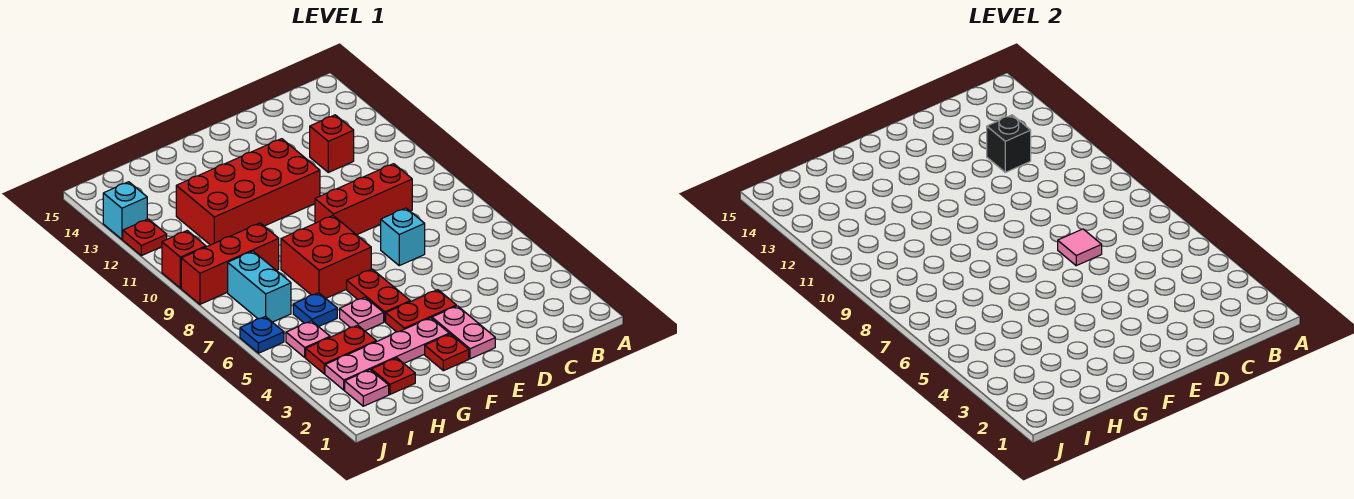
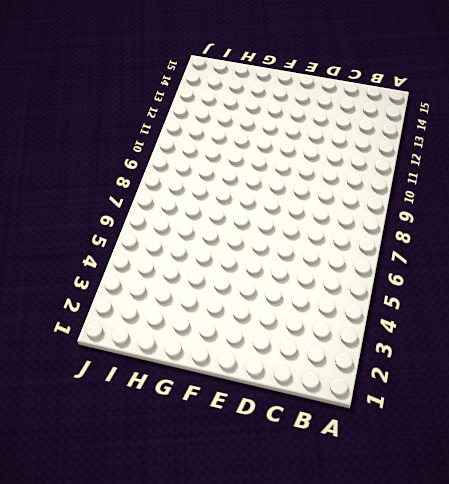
none -> red 1x3 brick [315,164,412,235]
none -> red 1x1 brick [310,115,354,172]
none -> cyan 1x1 brick [381,208,425,266]

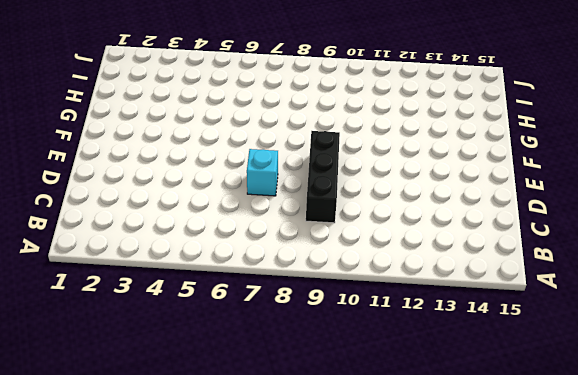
black 1x3 brick [306,131,340,223] -> red 1x3 brick [315,164,412,235]
none -> red 1x1 brick [310,115,354,172]
none -> pink 1x2 plate [432,306,495,359]
none -> red 1x2 plate [386,290,456,332]

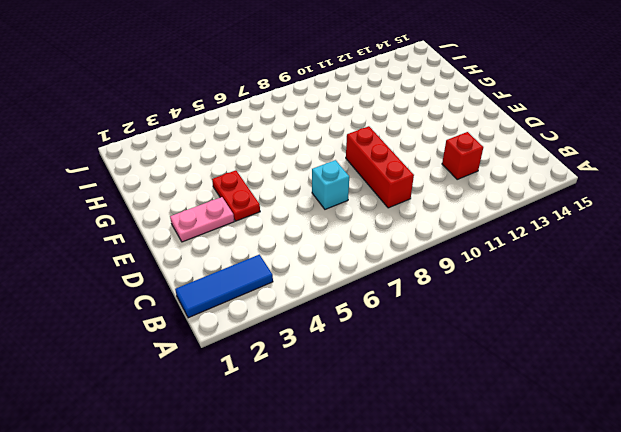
blue 1x3 tile [175,255,273,318] -> none
none -> red 2x4 brick [176,139,320,245]
none -> red 1x1 plate [425,334,469,371]
none -> pink 1x4 plate [325,318,449,390]

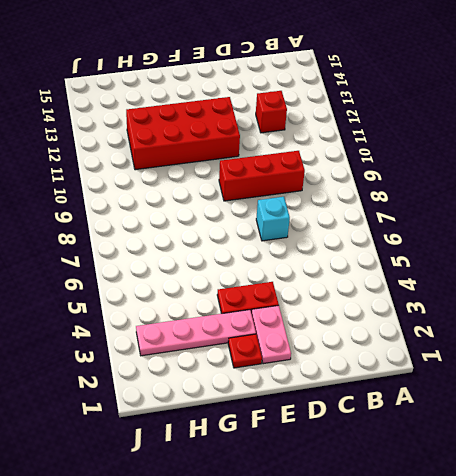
none -> red 1x2 plate [347,269,410,322]
none -> red 2x2 brick [281,216,371,298]
none -> pink 1x1 plate [340,297,384,331]

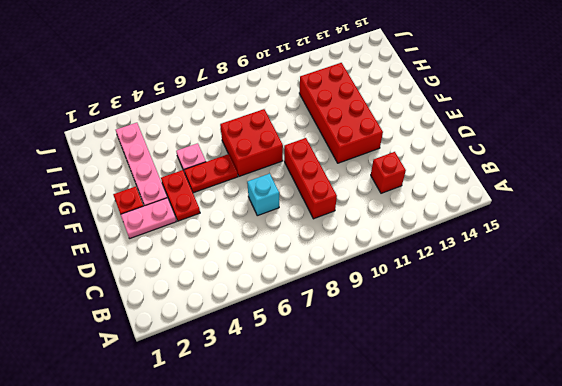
none -> red 1x1 plate [371,358,415,394]
none -> red 1x2 plate [306,325,376,374]
none -> blue 1x1 plate [293,293,337,327]

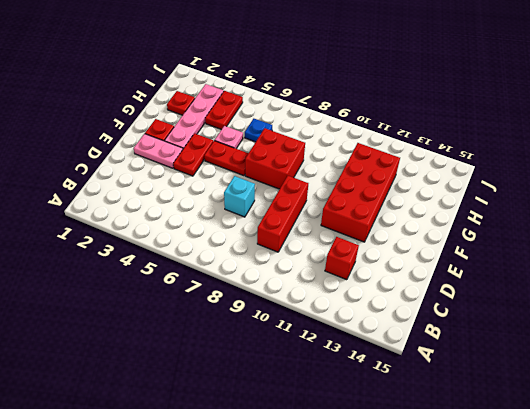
none -> red 1x3 brick [181,223,279,304]
none -> pink 1x1 plate [345,370,389,406]
none -> pink 1x1 plate [286,321,330,357]

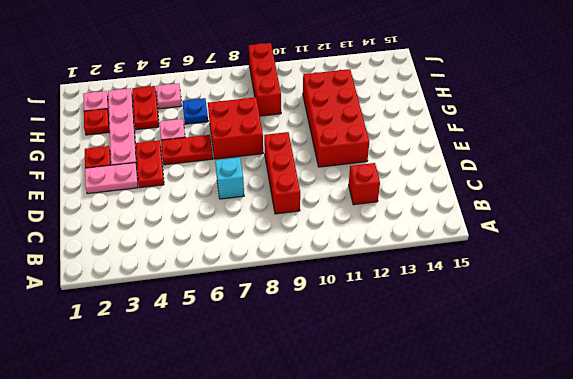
none -> cyan 1x2 brick [228,251,291,322]
none -> blue 1x1 plate [240,316,284,353]
none -> red 1x1 brick [162,231,206,288]

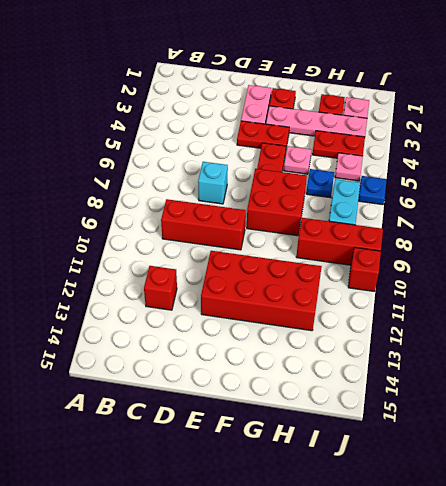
none -> red 1x1 plate [123,219,167,256]
none -> cyan 1x1 brick [103,182,147,239]
none -> black 1x1 brick [987,115,1031,172]

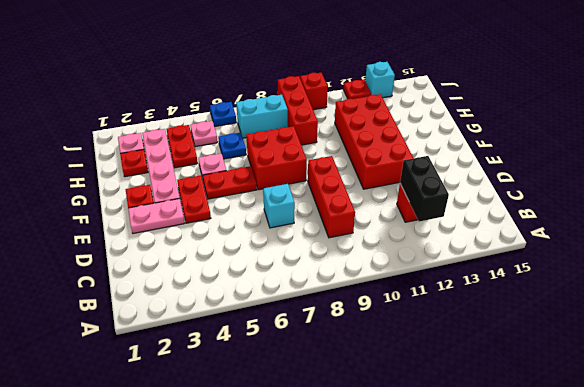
black 1x2 brick [400,156,449,222] -> black 1x1 brick [987,115,1031,172]
none -> pink 1x1 tile [1058,229,1102,266]

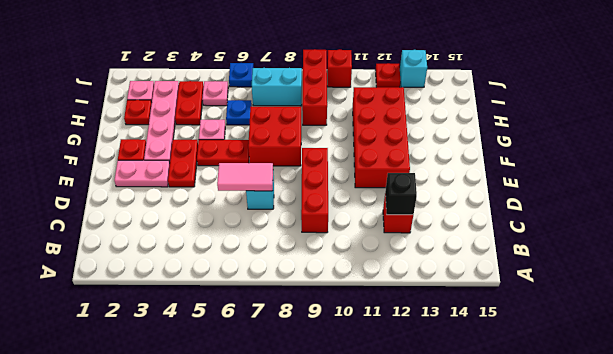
pink 1x2 tile [217,163,273,191] -> pink 1x1 tile [1058,229,1102,266]

